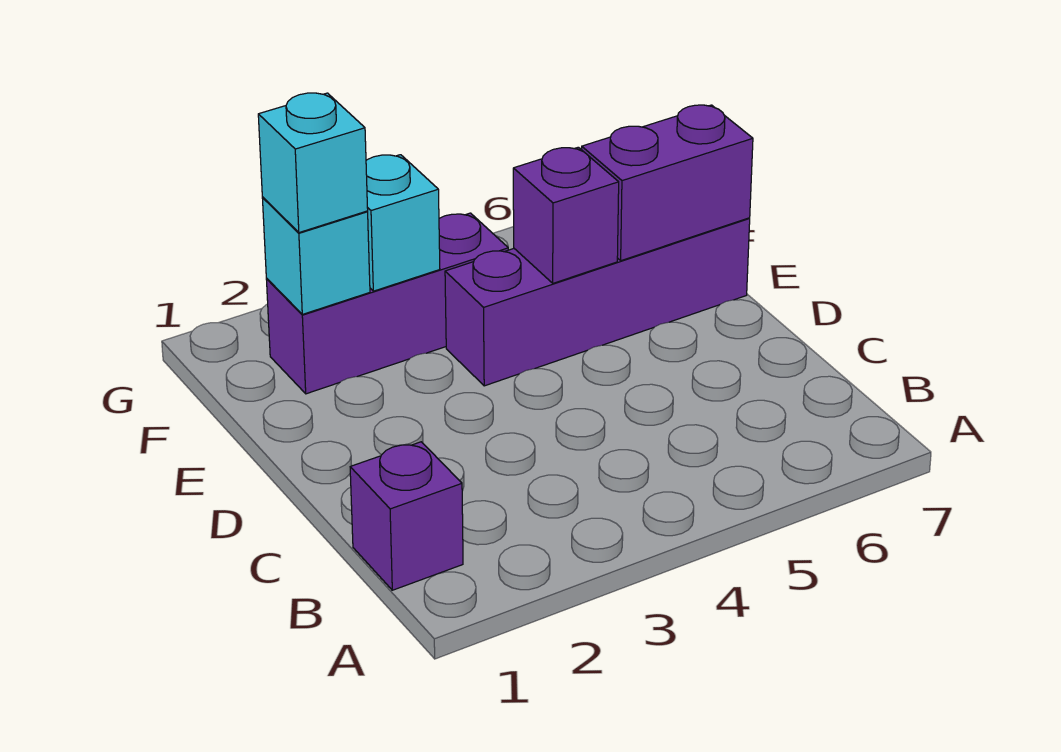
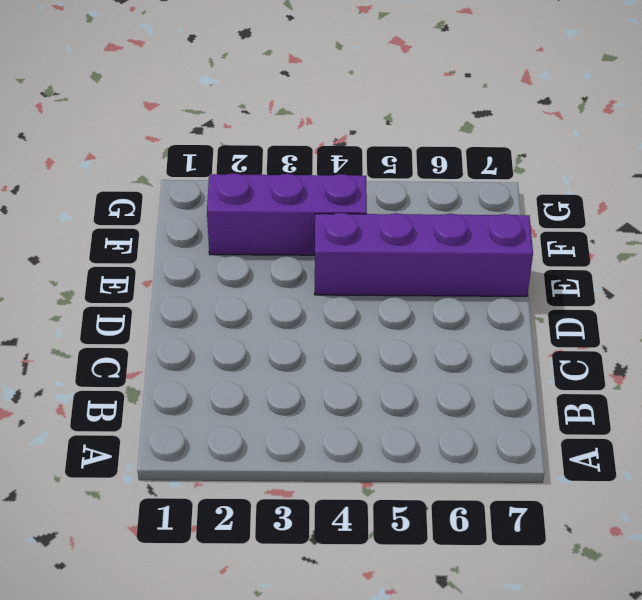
none -> purple 1x1 brick [350,442,463,590]
none -> purple 1x1 brick [513,147,619,283]

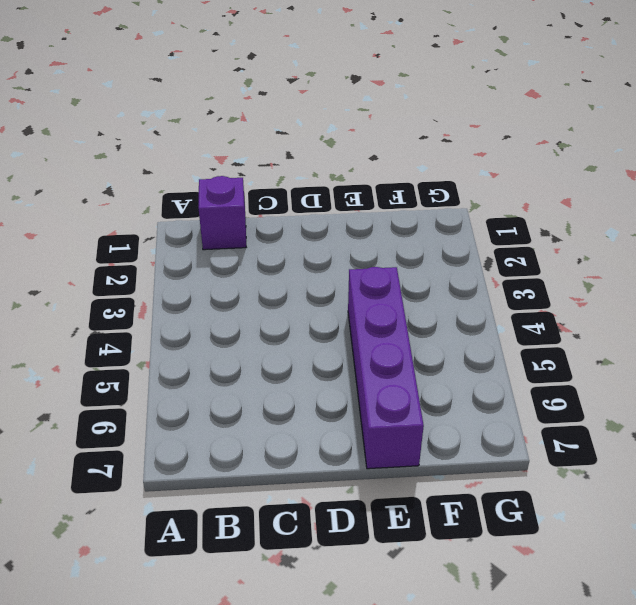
none -> purple 1x3 brick [266,213,508,394]
none -> purple 1x1 brick [513,147,619,283]

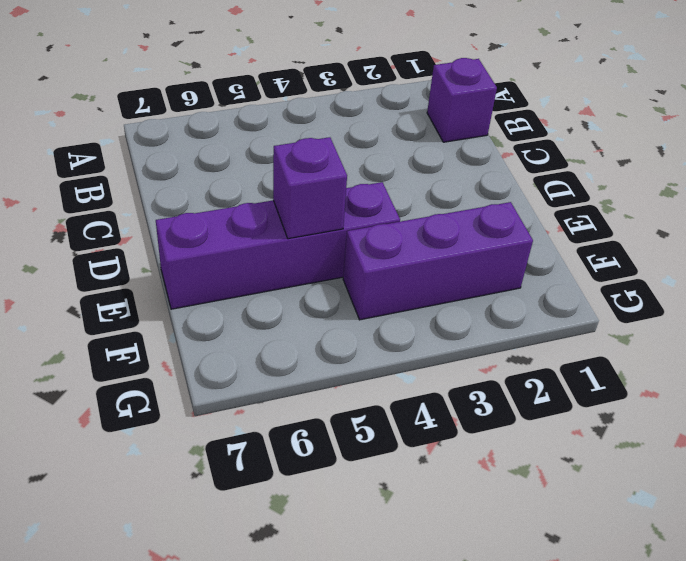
none -> purple 1x2 brick [582,105,753,261]
none -> cyan 1x1 brick [262,198,370,314]

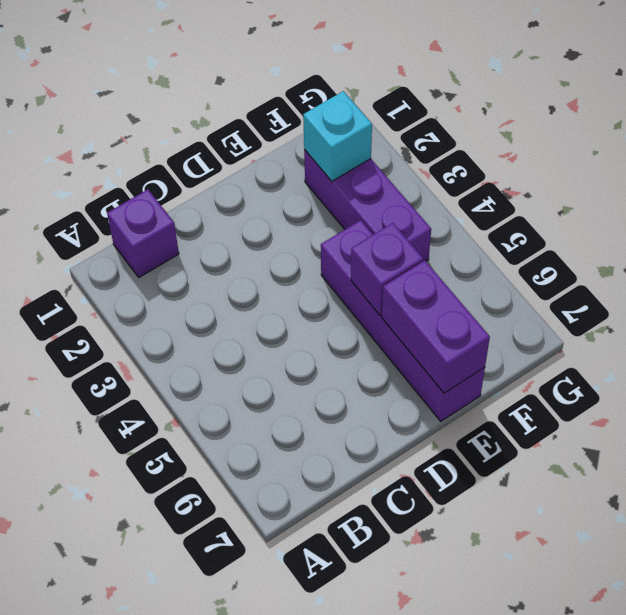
none -> cyan 1x1 brick [366,155,440,291]
none -> cyan 1x1 brick [258,93,368,233]

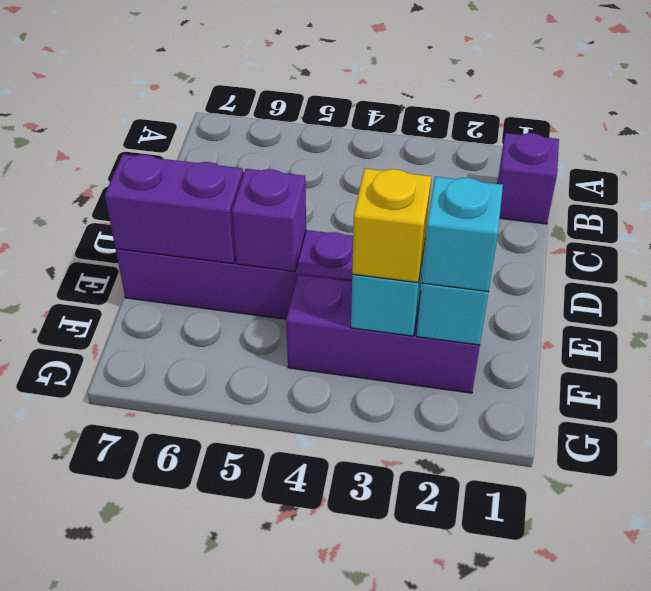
yellow 1x1 brick [352,168,431,283] -> none

